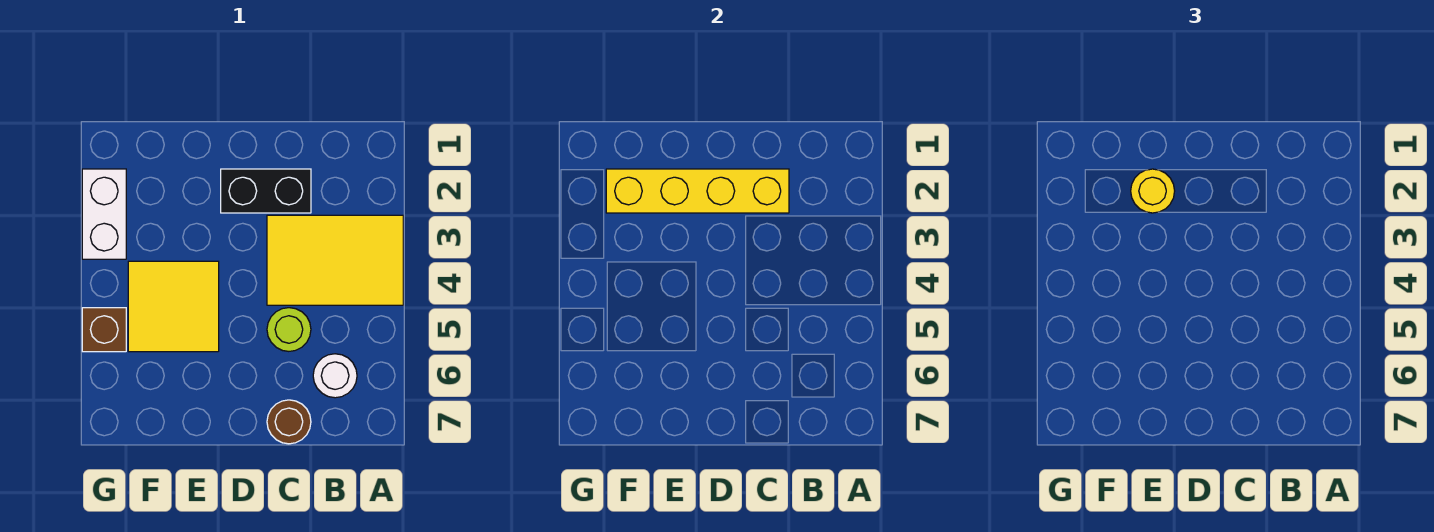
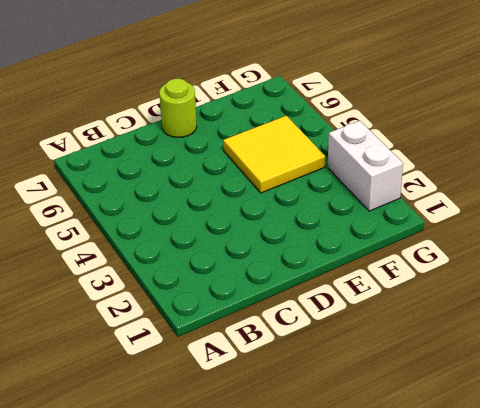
lime 1x1 round brick [159,79,197,137] -> lime 1x1 round brick moved to [267,308,311,351]
none -> yellow 2x3 tile [267,215,403,305]
none -> white 1x1 round brick [313,354,357,398]

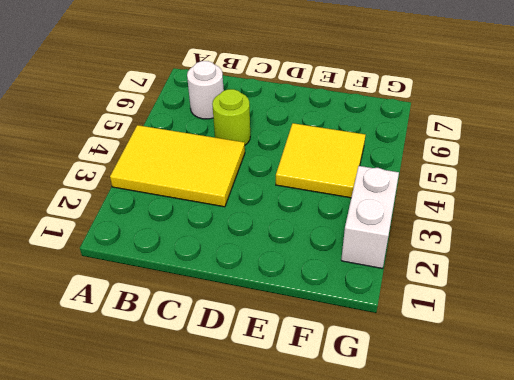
none -> black 1x2 brick [221,169,311,213]
none -> brown 1x1 round brick [267,400,311,444]

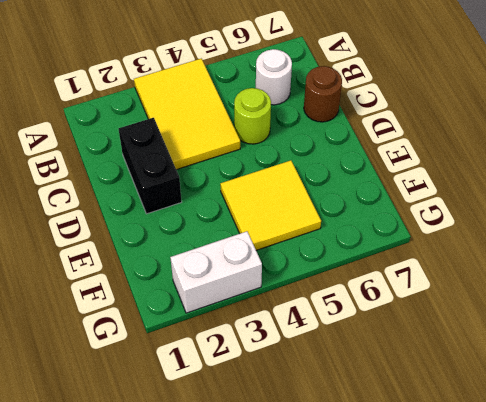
none -> brown 1x1 brick [82,308,126,352]
none -> yellow 1x4 brick [606,169,789,213]

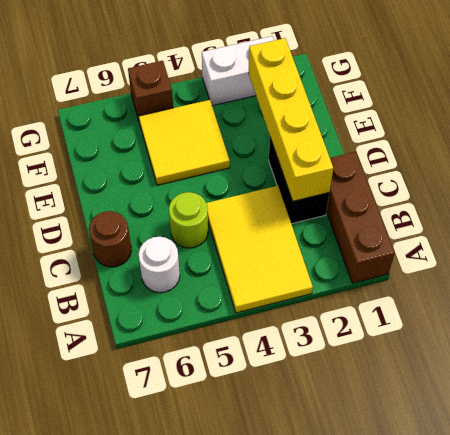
brown 1x3 brick [326,152,394,283] -> none
none -> yellow 1x1 round brick [1131,169,1175,213]

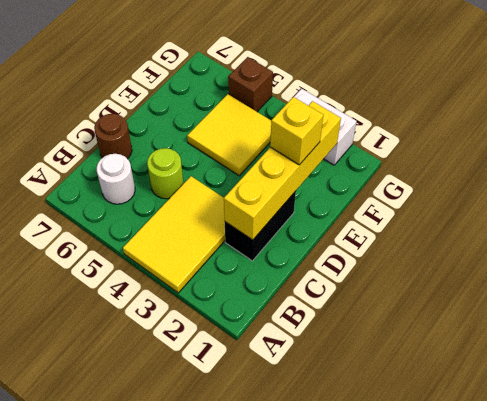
yellow 1x1 brick [270,97,323,165] -> yellow 1x1 round brick [1131,169,1175,213]

